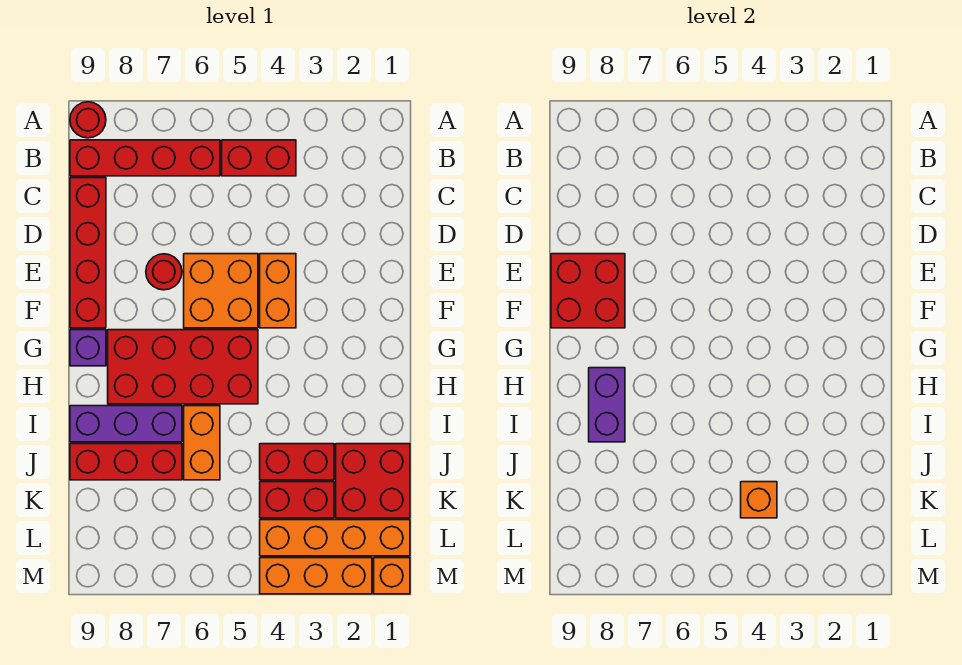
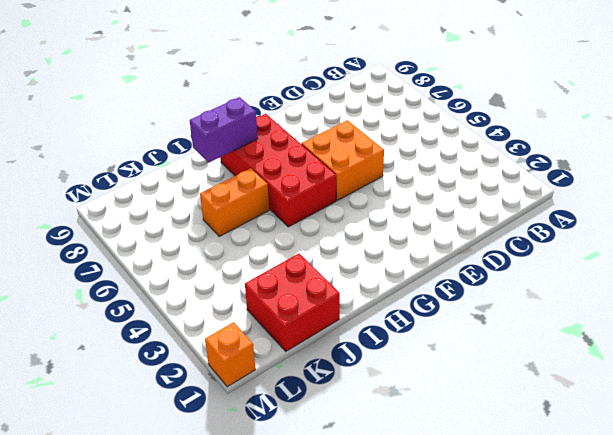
none -> red 1x1 round brick [70,102,106,138]
none -> red 1x2 brick [222,140,296,176]
none -> red 1x4 brick [70,140,220,176]

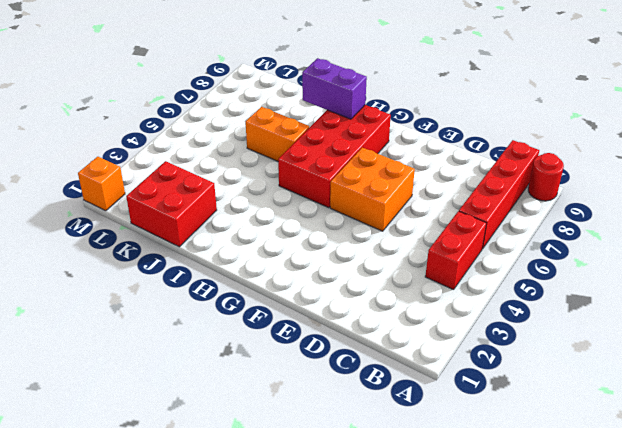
none -> red 1x4 brick [70,178,106,328]
none -> orange 1x2 brick [260,254,296,328]
none -> red 1x1 round brick [146,254,182,290]

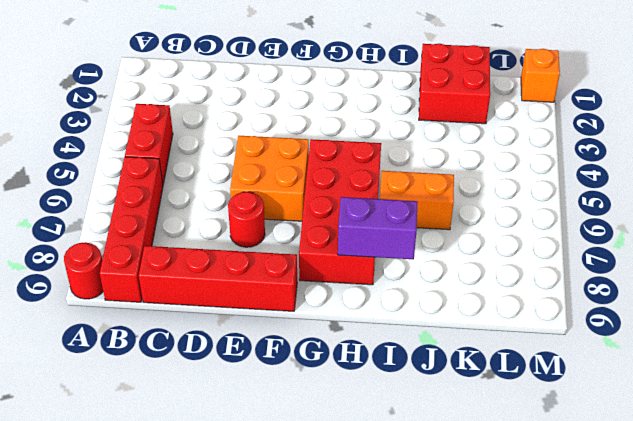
none -> orange 1x2 brick [260,254,296,328]
none -> purple 1x1 brick [70,330,106,366]
none -> purple 1x3 brick [70,406,182,442]

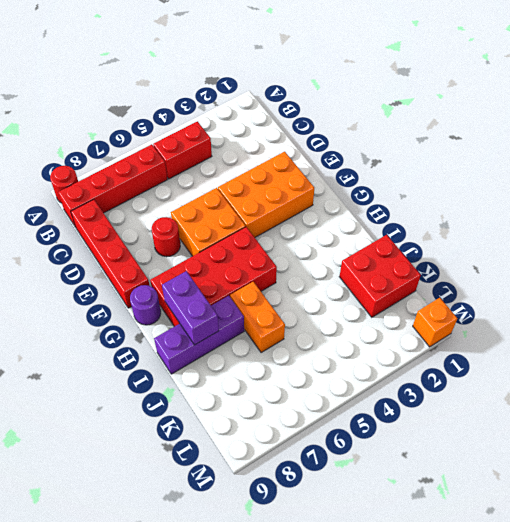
orange 2x3 brick [218,152,314,237] -> orange 1x2 brick [260,254,296,328]
purple 1x1 round brick [130,285,161,325] -> purple 1x1 brick [70,330,106,366]
none -> red 1x2 brick [260,444,334,480]
none -> red 1x3 brick [70,444,182,480]
none -> red 1x2 brick [260,482,334,518]

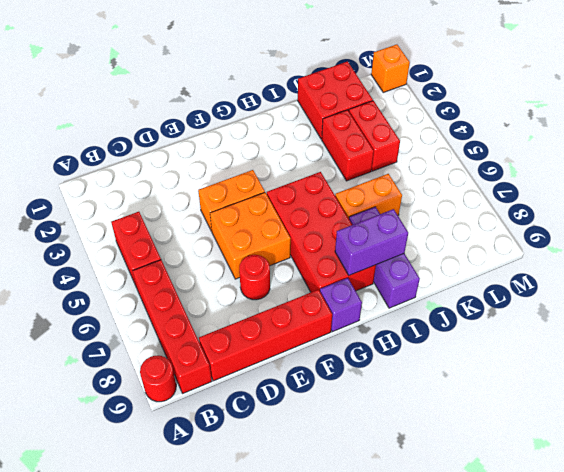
none -> red 1x3 brick [70,444,182,480]
none -> orange 1x4 brick [260,520,410,556]
none -> orange 1x3 brick [260,558,372,594]

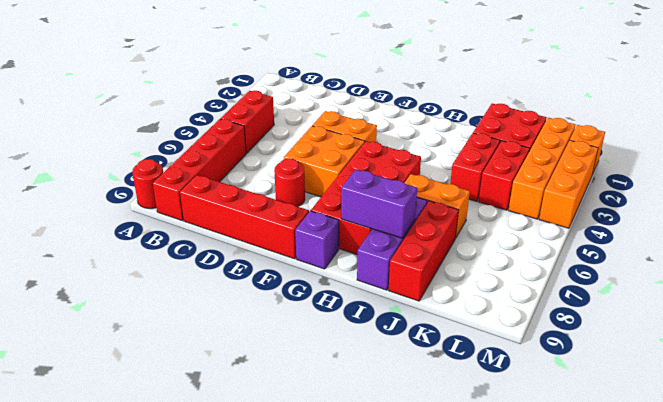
none -> red 2x2 brick [551,254,625,328]
none -> orange 1x1 brick [741,482,777,518]

